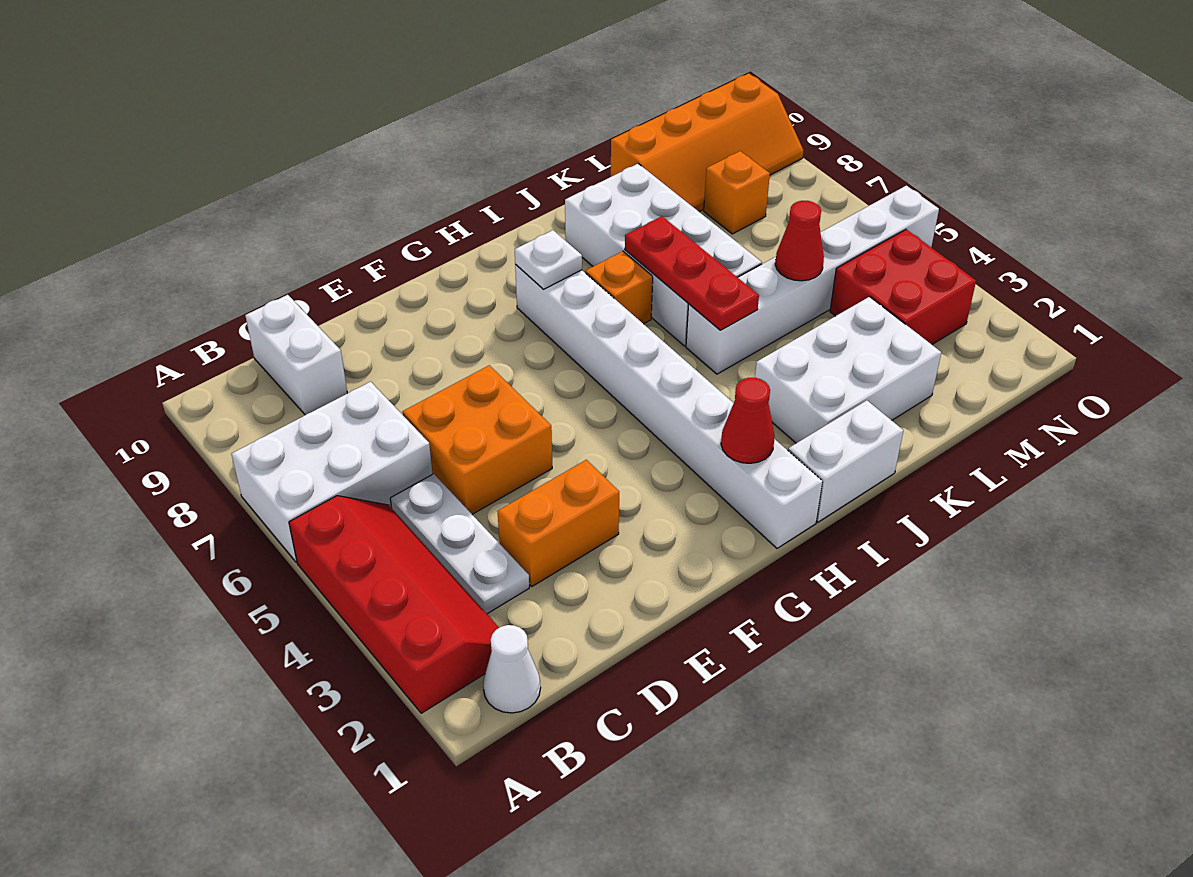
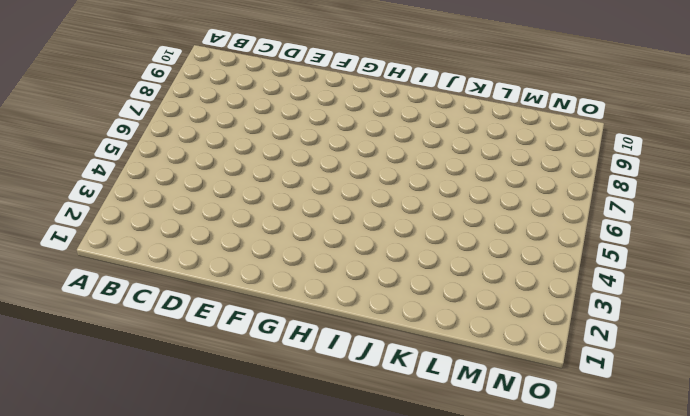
none -> red 2x4 slope [289,496,499,713]
none -> white 2x3 brick [232,382,433,562]
none -> white 1x1 cone [483,625,541,713]

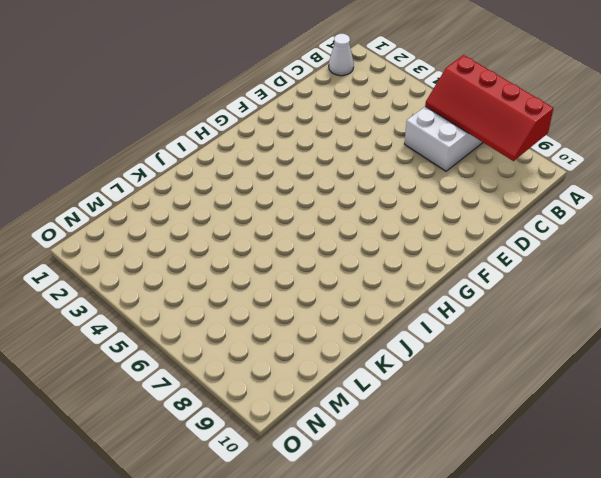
red 2x4 slope [425,55,553,161] -> red 2x4 slope moved to [289,496,499,713]
none -> white 1x3 plate [390,474,529,614]
none -> white 1x2 brick [245,295,347,415]
none -> orange 1x2 brick [498,460,619,586]

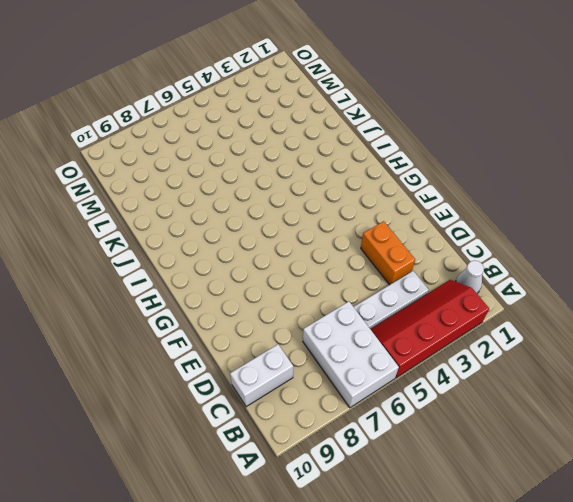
none -> orange 2x2 brick [402,365,552,514]
none -> white 1x8 brick [515,265,823,548]
none -> white 1x2 brick [788,400,903,522]

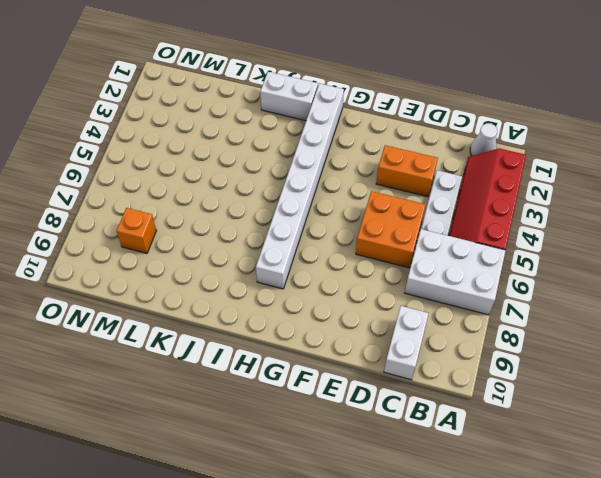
none -> orange 1x1 brick [585,251,653,324]
none -> white 2x3 brick [755,297,941,443]
none -> white 1x6 brick [686,186,939,374]

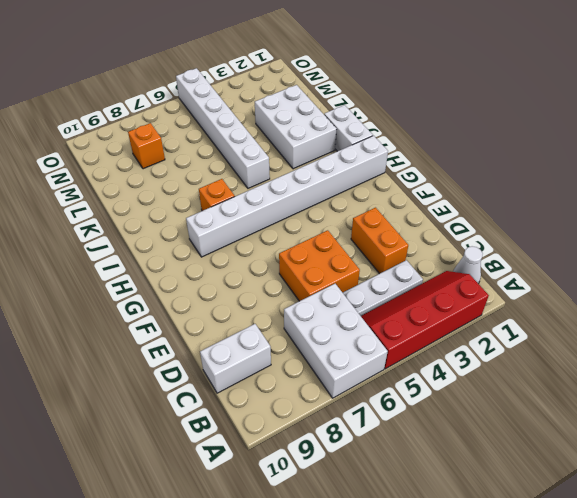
none -> white 2x4 brick [565,164,762,346]
none -> orange 2x4 slope [611,73,803,212]
none -> red 2x2 brick [830,229,976,344]

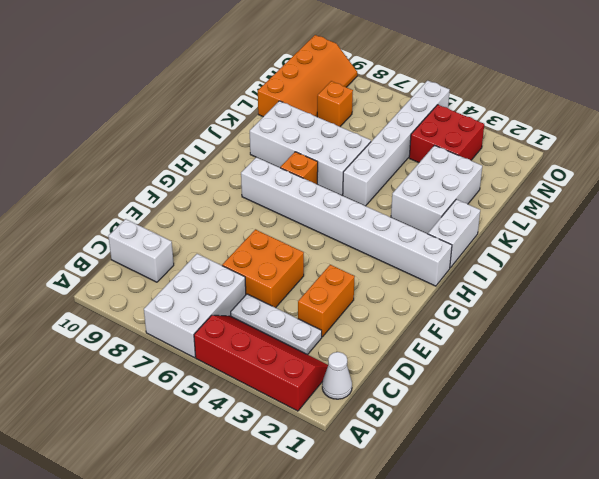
none -> red 1x1 cone [721,378,775,463]
none -> white 1x1 plate [515,230,582,289]
none -> red 1x3 plate [625,216,759,330]

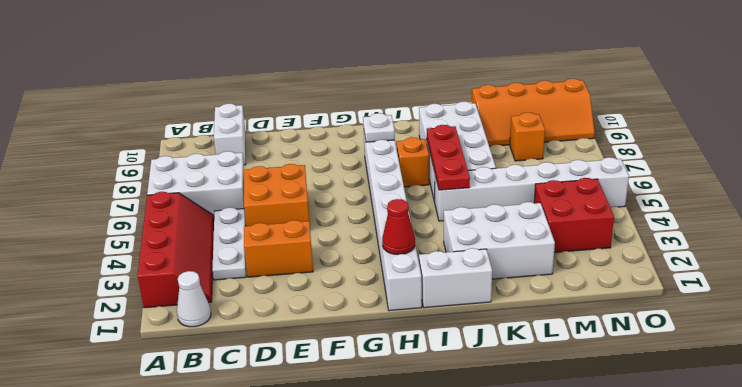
none -> red 1x1 cone [775,201,824,281]

